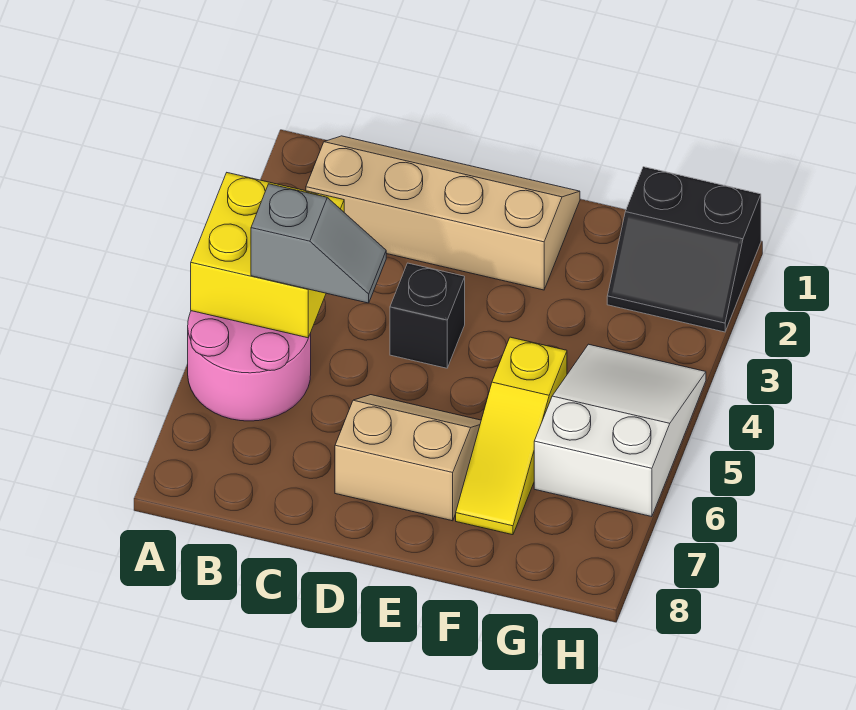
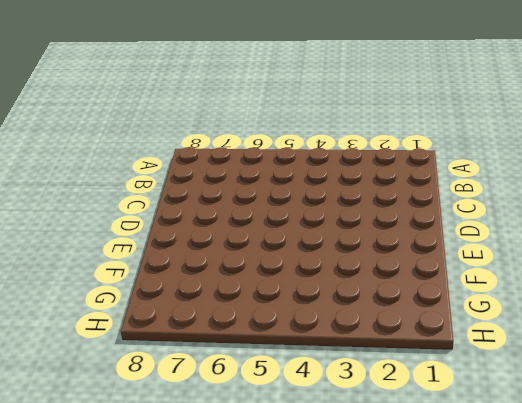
none -> pink 2x2 round brick [188,311,311,421]
none -> tan 2x4 slope [306,136,580,290]

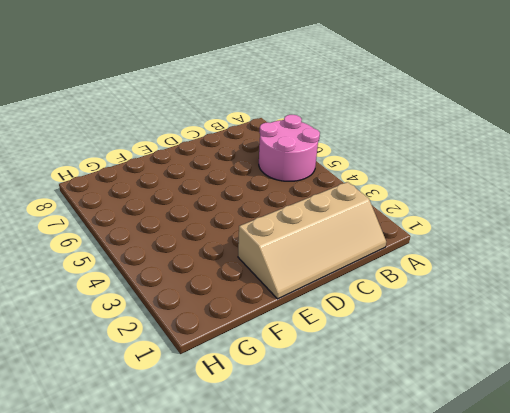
none -> black 1x1 brick [390,263,465,368]
none -> tan 2x2 slope [335,395,481,521]

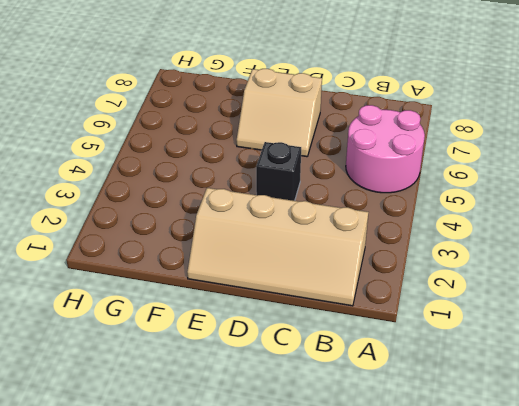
none -> yellow 1x3 slope [456,337,567,535]
none -> black 2x2 slope [607,167,761,332]

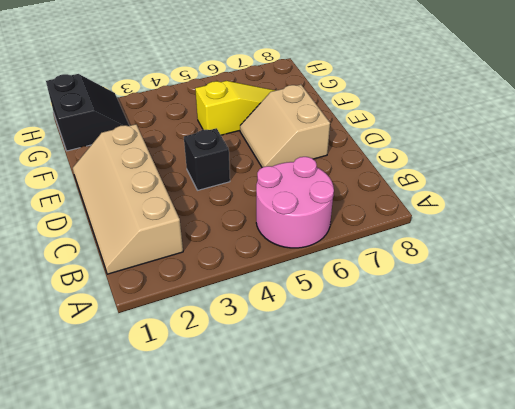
none -> white 2x3 slope [534,344,706,517]
none -> yellow 2x2 brick [191,173,344,338]

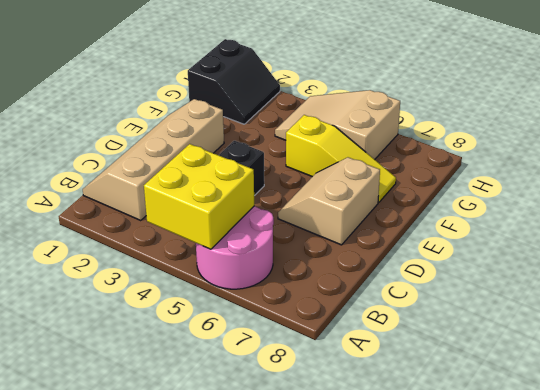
tan 2x3 slope [275,90,400,159] -> white 2x3 slope [534,344,706,517]
none -> grey 1x2 slope [251,184,386,303]

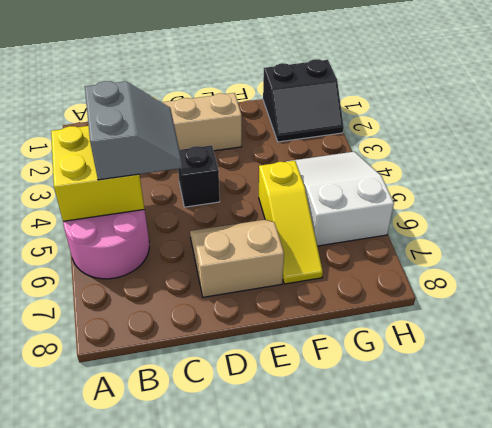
grey 2x2 slope [85,81,182,180] -> grey 1x2 slope [251,184,386,303]

